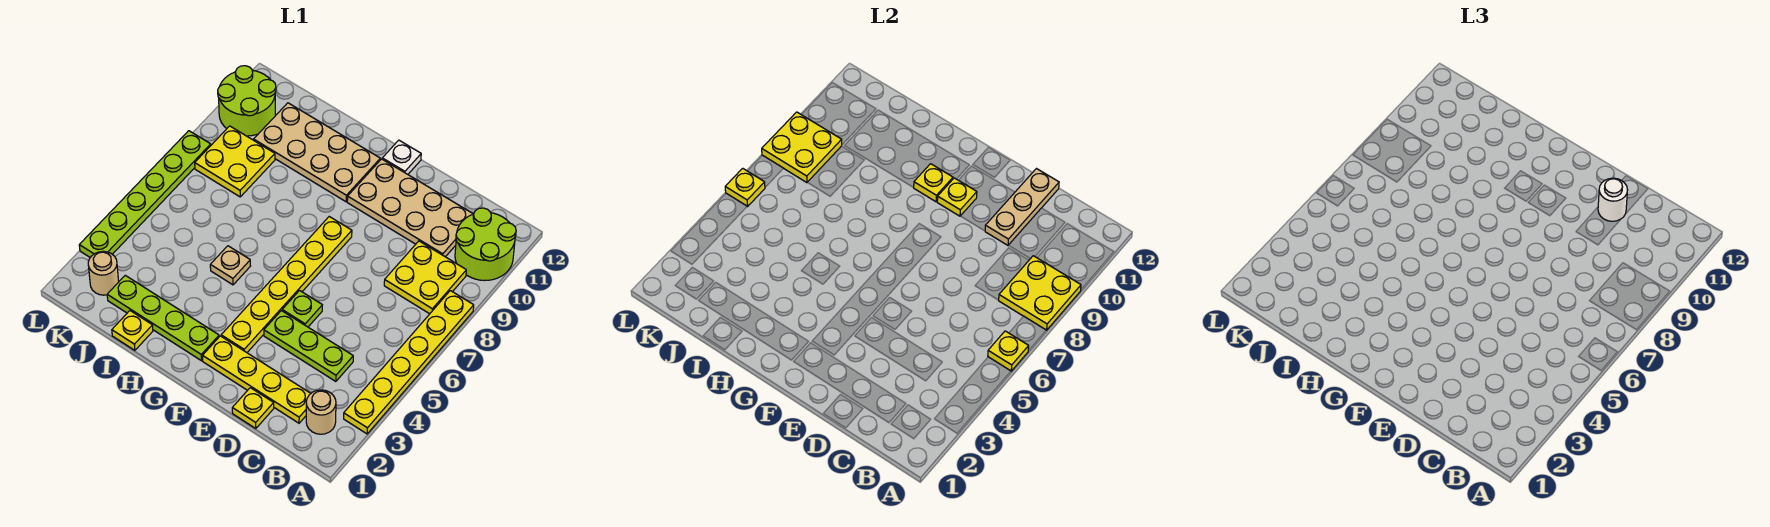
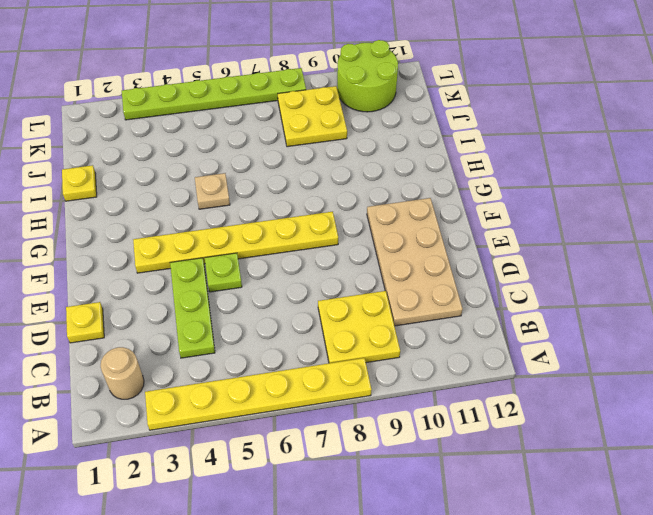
none -> lime 2x2 round brick [455,208,516,281]
none -> yellow 1x4 plate [203,336,311,423]
none -> white 1x1 plate [382,140,421,174]

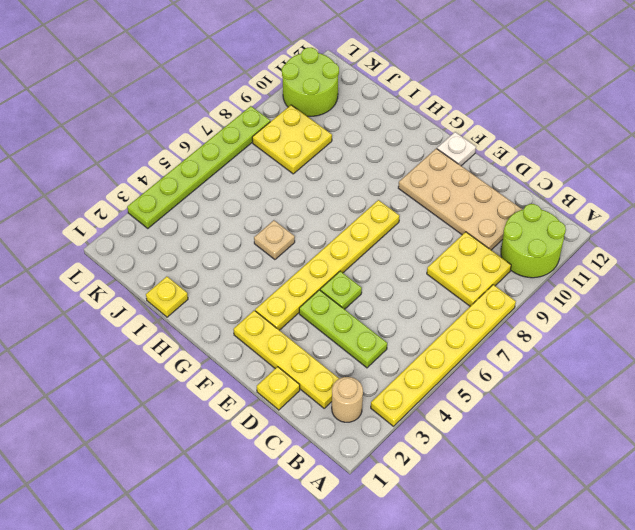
none -> lime 1x4 plate [107,275,219,361]
none -> tan 2x4 plate [254,103,380,202]
none -> tan 1x1 round brick [88,251,119,295]

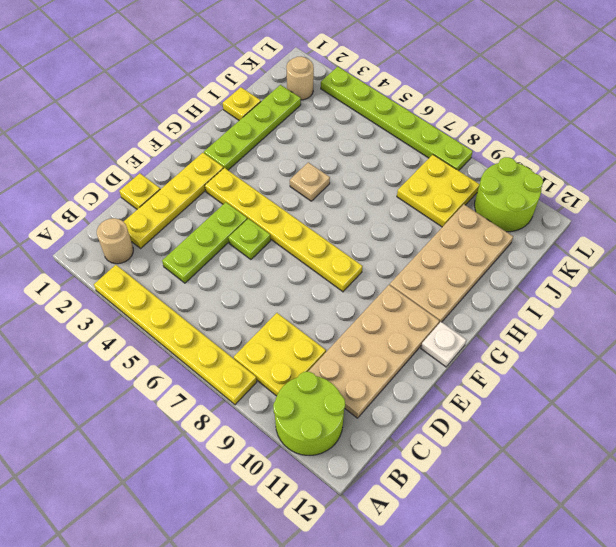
none -> yellow 1x1 plate [988,331,1029,371]
none -> yellow 2x2 plate [999,256,1081,330]
none -> tan 1x3 plate [985,169,1059,245]

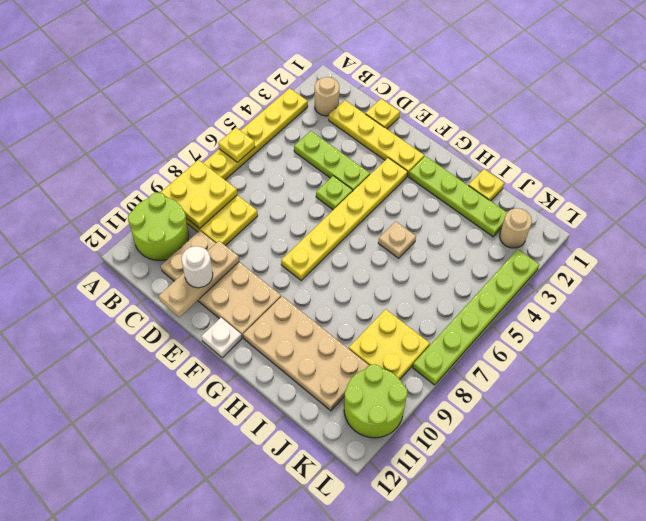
none -> yellow 1x1 plate [937,178,977,216]
none -> yellow 1x1 plate [914,164,953,202]
none -> yellow 2x2 plate [762,112,842,183]

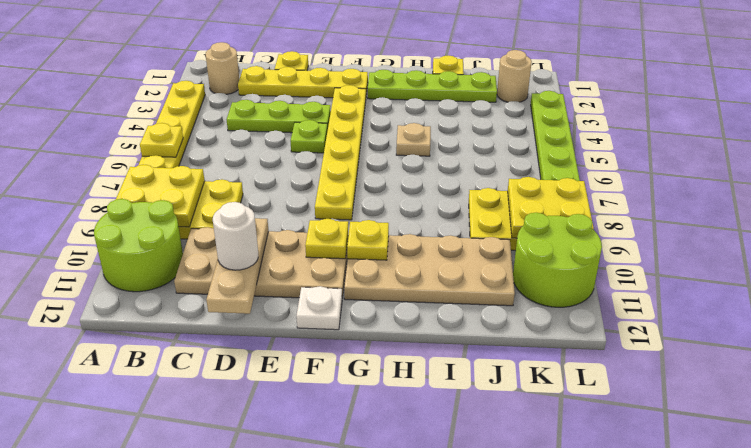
none -> yellow 1x1 plate [725,168,765,207]

